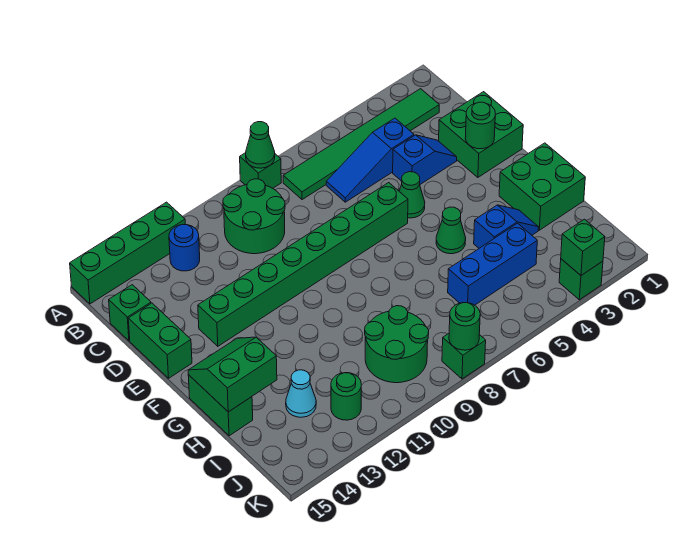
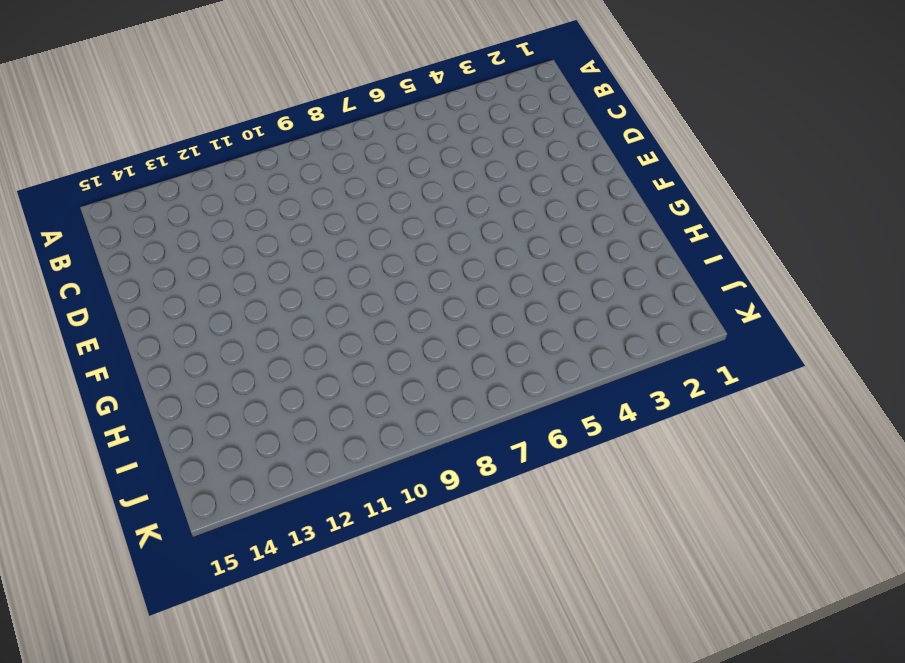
none -> green 1x1 brick [240,153,281,188]
none -> green 1x4 brick [70,202,185,304]
none -> green 1x6 tile [283,89,439,200]

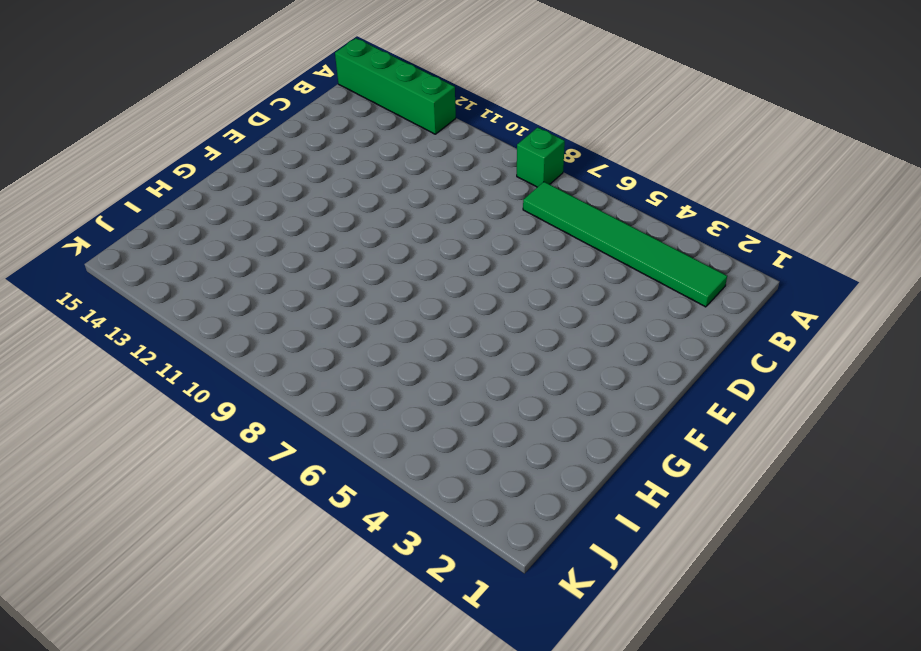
none -> green 2x2 round brick [223,179,285,254]
none -> blue 1x1 round brick [169,224,200,271]
none -> blue 1x3 slope [326,118,414,202]

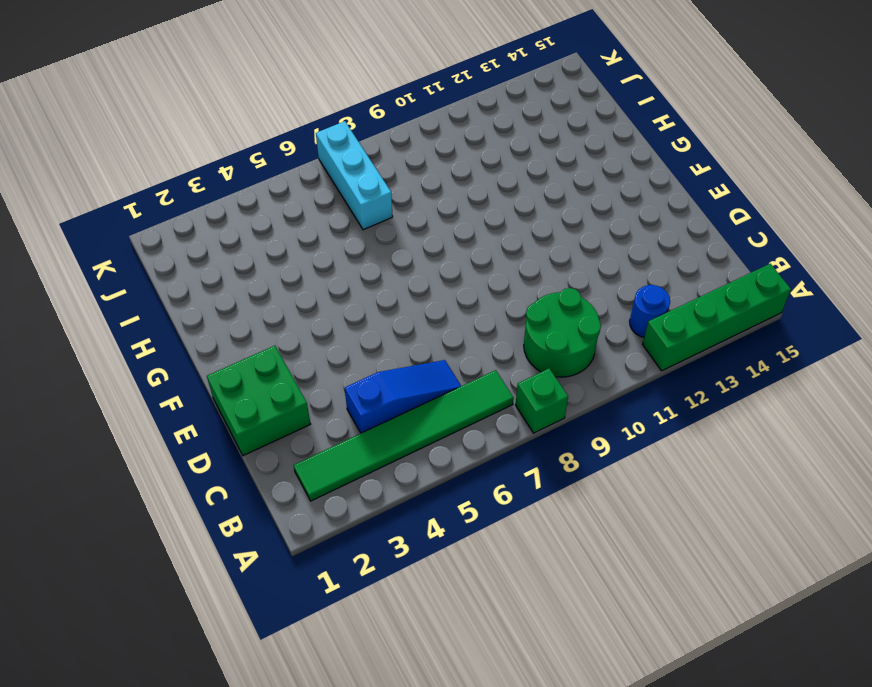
cyan 1x3 brick [316,121,392,230] -> none
none -> green 1x1 brick [109,285,151,341]
none -> blue 1x2 slope [393,135,457,184]
none -> green 1x2 brick [128,303,192,378]

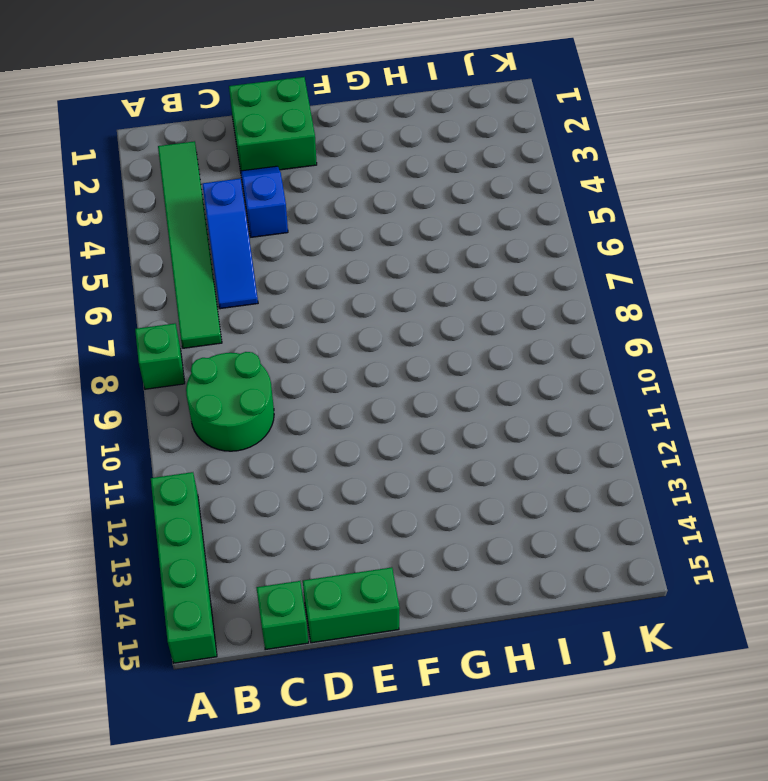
none -> blue 1x1 round brick [169,224,200,271]
none -> green 1x1 cone [399,172,425,218]
none -> green 1x8 brick [198,183,408,346]

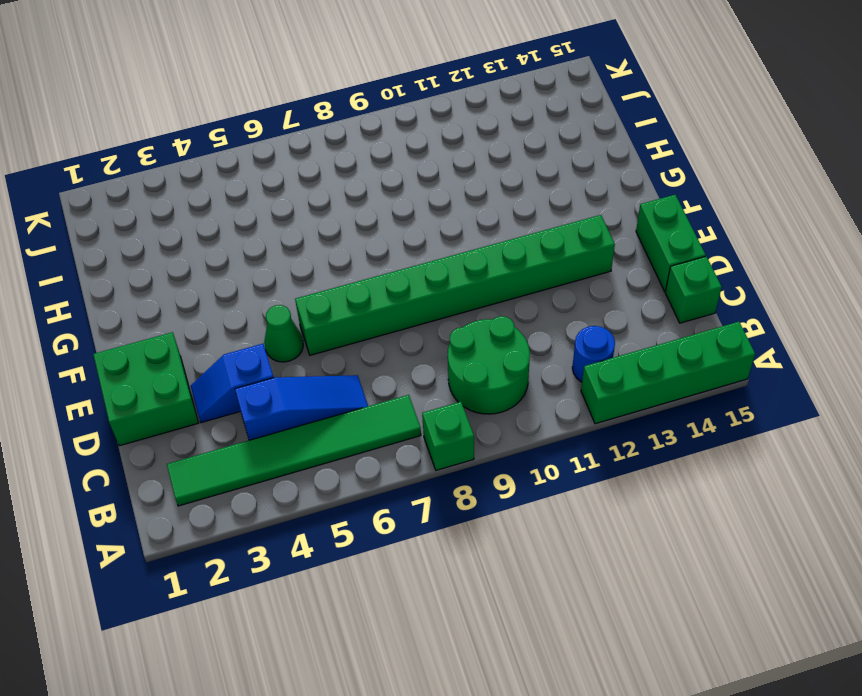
none -> green 2x2 brick [499,143,585,230]
none -> green 1x1 cone [436,207,466,254]
none -> green 1x2 brick [188,375,253,436]

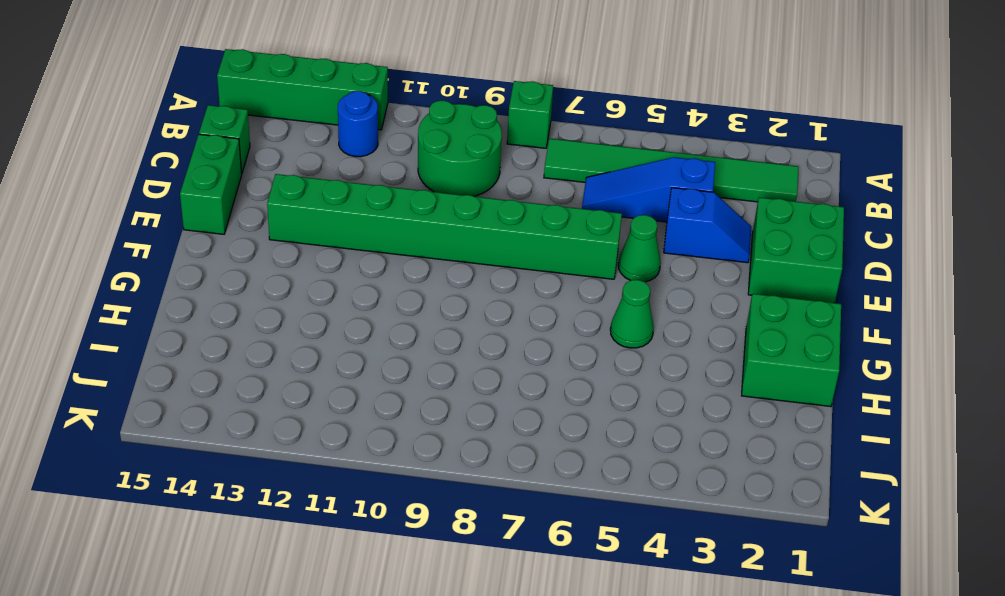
none -> green 1x2 brick [188,375,253,436]
none -> blue 1x2 slope [474,205,539,248]
none -> blue 1x3 brick [448,223,537,305]

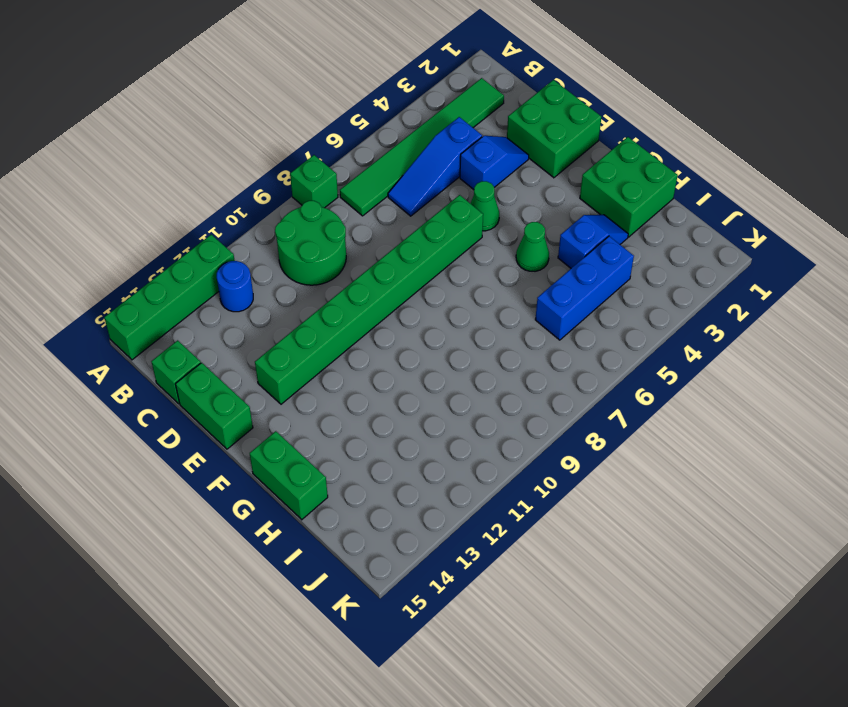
none -> green 2x2 round brick [365,306,429,383]
none -> cyan 1x1 cone [286,370,316,417]
none -> green 1x1 round brick [331,373,361,420]

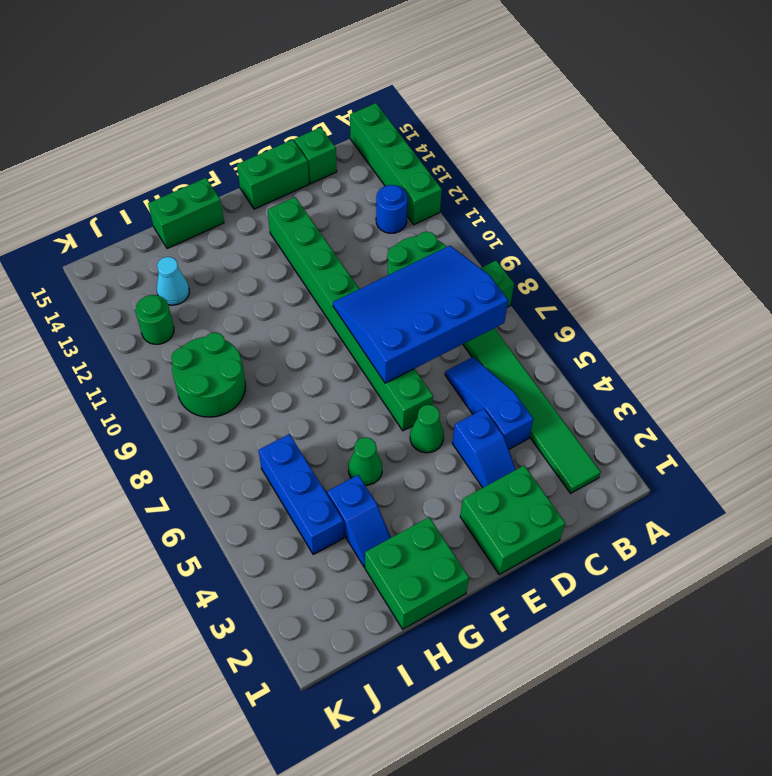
blue 3x4 slope [333,246,508,383] -> none
none -> green 1x1 brick [559,259,603,300]
none -> green 1x1 brick [442,334,486,379]
none -> green 1x1 cone [246,122,275,168]

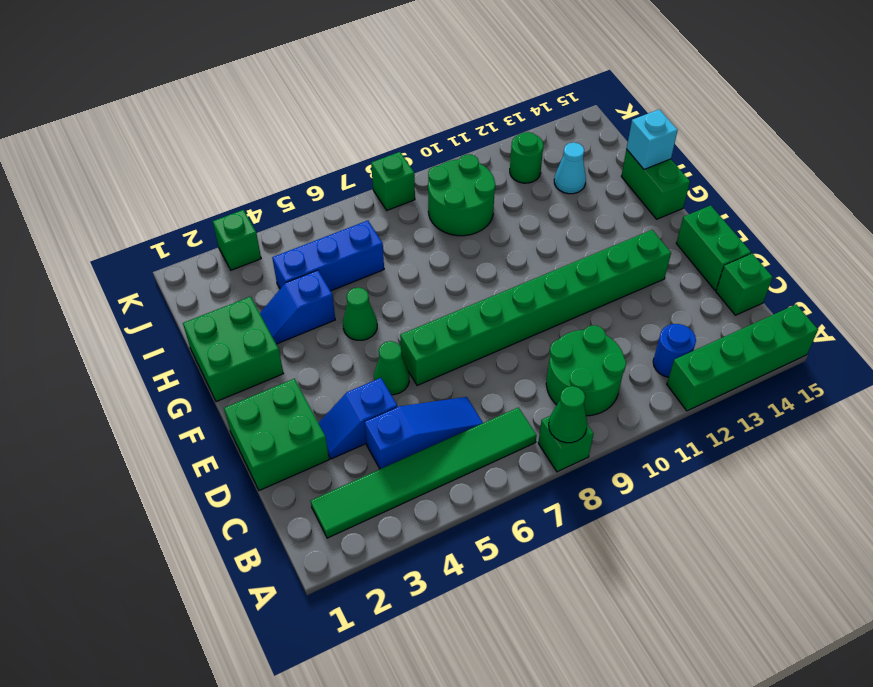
cyan 1x1 brick [627,109,678,169] -> green 2x2 slope [188,337,277,412]
none -> green 1x1 round brick [465,102,495,149]
none -> green 1x1 brick [561,219,605,275]
none -> green 1x1 round brick [449,303,480,350]

